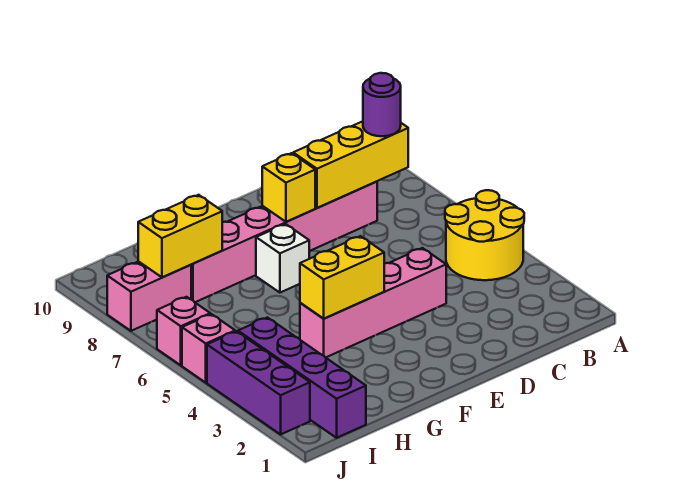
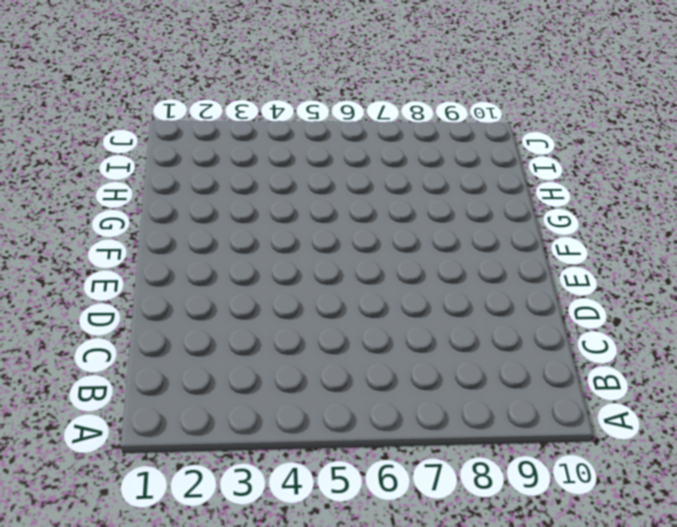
none -> yellow 2x2 round brick [445,190,524,280]
none -> pink 1x6 brick [191,181,377,302]
none -> pink 1x4 brick [300,248,446,358]

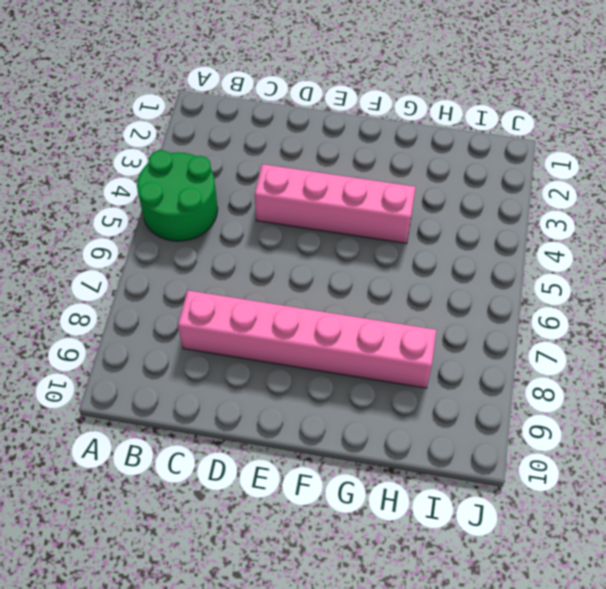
green 2x2 round brick [137,150,218,241] -> yellow 2x2 round brick [445,190,524,280]
none -> white 1x1 brick [256,224,309,293]
none -> purple 1x4 brick [238,317,366,438]
none -> pink 1x2 brick [107,261,191,331]

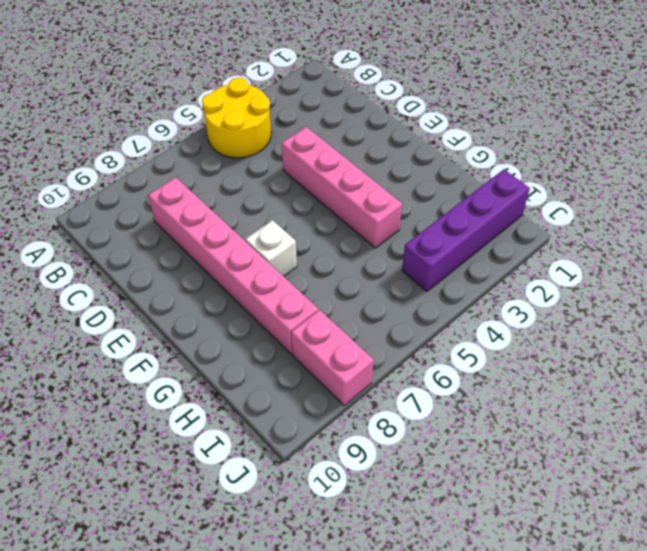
none -> purple 1x3 brick [207,331,310,434]
none -> pink 1x1 brick [182,314,235,383]
none -> pink 1x1 brick [157,297,210,365]

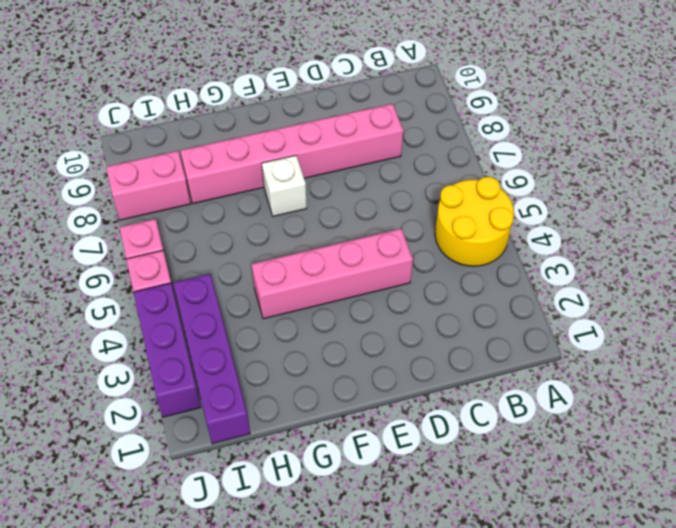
none -> yellow 1x3 brick [293,121,408,208]
none -> yellow 1x1 brick [262,153,315,222]
none -> yellow 1x2 brick [300,236,384,318]

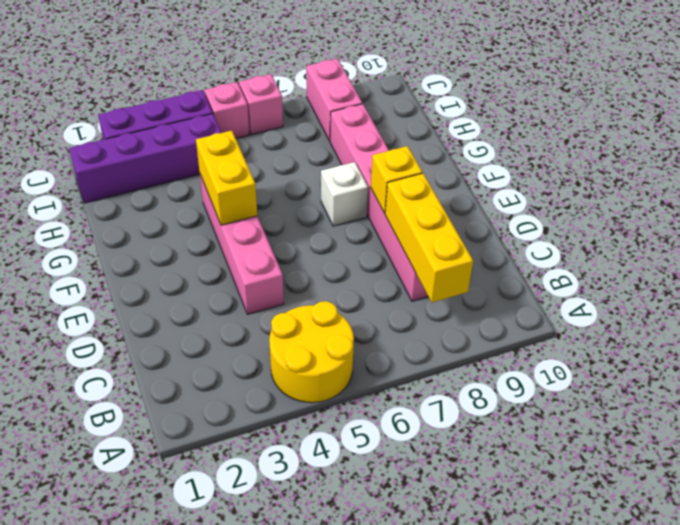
none -> yellow 1x2 brick [138,195,222,277]
none -> purple 1x1 round brick [363,73,401,136]

